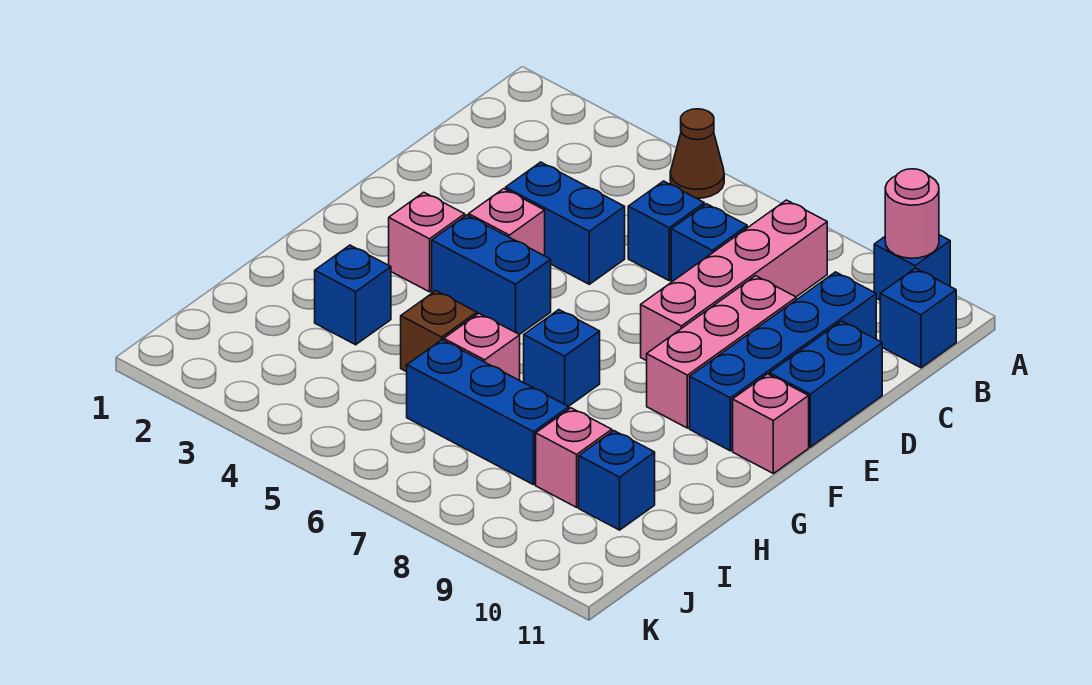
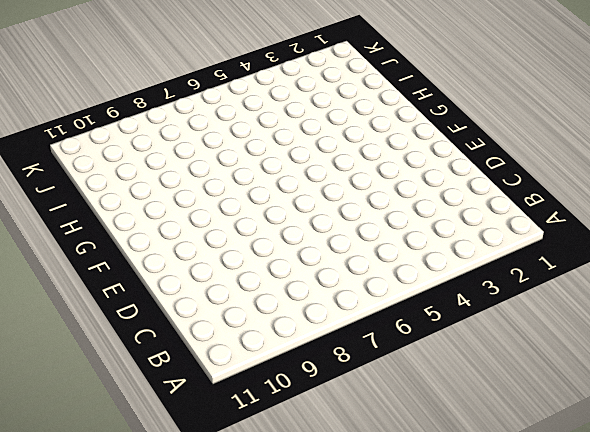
none -> brown 1x1 cone [670,109,724,198]
none -> blue 1x1 brick [874,235,950,300]
none -> pink 1x4 brick [641,200,827,361]

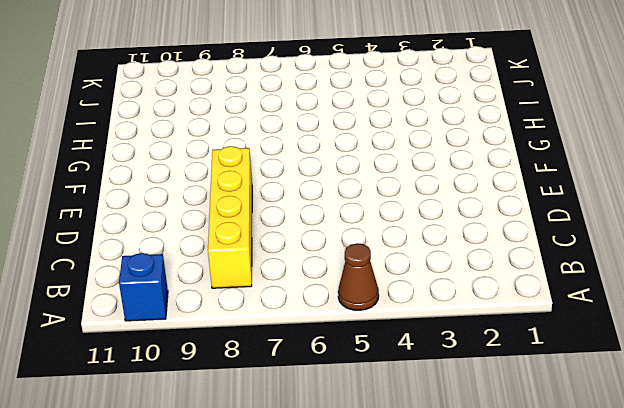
yellow 1x4 brick [208,146,252,288] -> pink 1x4 brick [641,200,827,361]
none -> blue 1x1 brick [880,268,956,368]
none -> blue 1x1 brick [628,181,704,281]
none -> blue 1x1 brick [671,204,747,282]

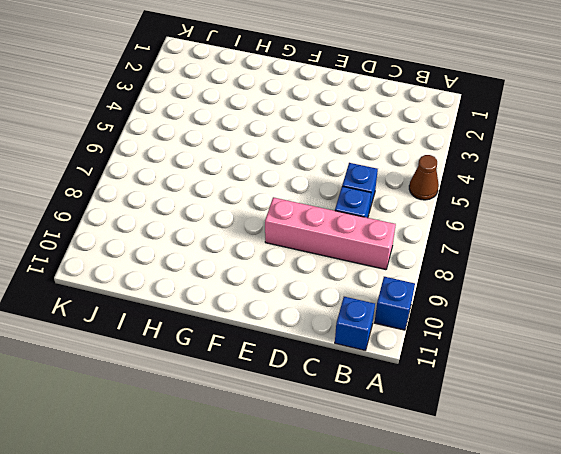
none -> blue 1x4 brick [690,272,876,451]
none -> blue 1x2 brick [506,162,625,284]
none -> pink 1x3 brick [647,276,796,428]

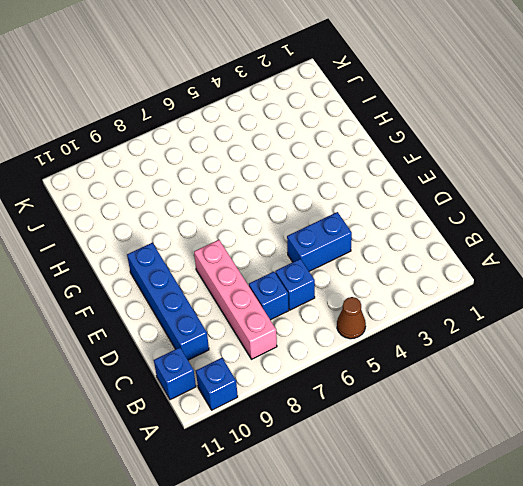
none -> pink 1x3 brick [647,276,796,428]
none -> blue 1x2 brick [769,321,882,447]
none -> pink 1x1 brick [469,189,545,256]

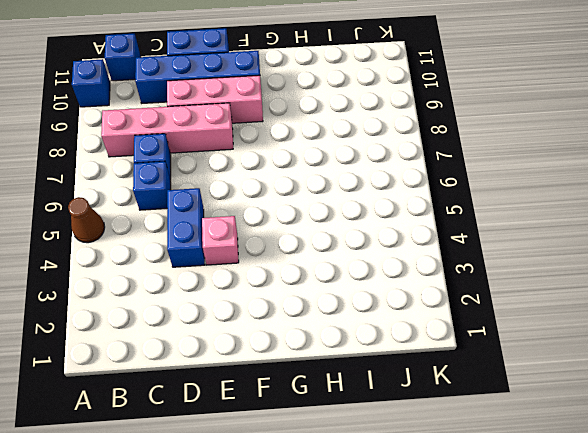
none -> pink 1x1 brick [389,192,465,292]
none -> blue 1x2 brick [432,215,551,335]
none -> pink 1x1 brick [733,374,809,473]

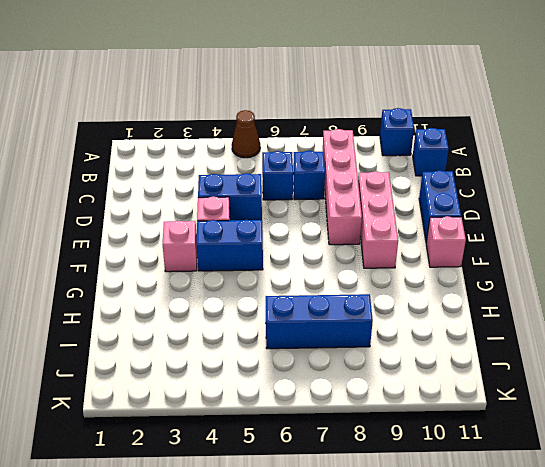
none -> blue 1x4 brick [690,272,876,451]
none -> blue 1x1 brick [524,310,600,406]
none -> blue 1x1 brick [315,245,391,345]

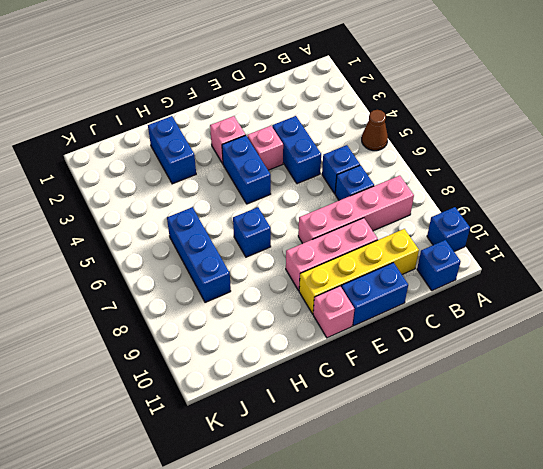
yellow 1x4 brick [299,229,419,314] -> blue 1x4 brick [690,272,876,451]
blue 1x2 brick [148,116,196,184] -> blue 1x1 brick [315,245,391,345]
none -> brown 1x1 brick [401,291,477,372]
none -> pink 1x1 brick [444,313,520,380]
none -> pink 1x1 brick [536,408,612,507]

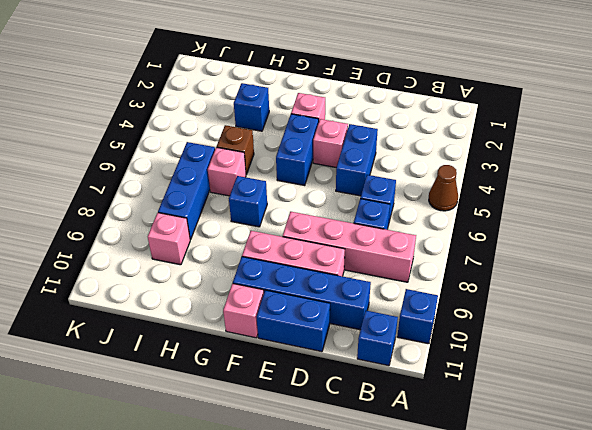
none -> blue 1x1 brick [579,431,655,530]
none -> pink 1x1 round brick [885,169,939,258]

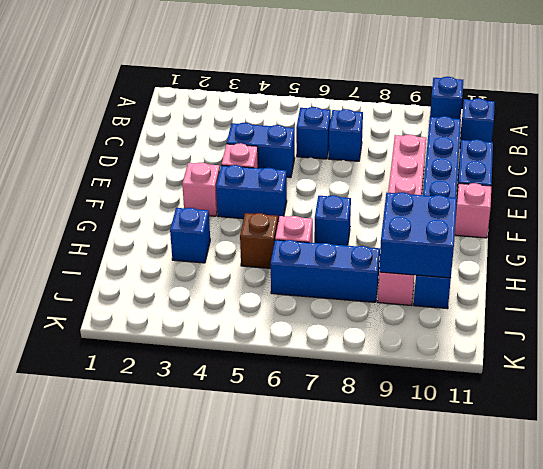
blue 2x2 brick [379,192,457,278] -> none
none -> brown 1x1 cone [670,109,724,198]
none -> pink 1x4 brick [641,200,827,361]
none -> pink 1x1 round brick [885,169,939,258]

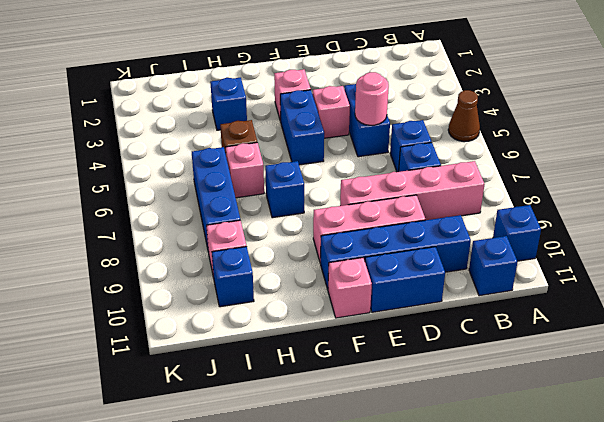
pink 1x1 round brick [355,72,389,125] -> pink 1x1 round brick moved to [885,169,939,258]

